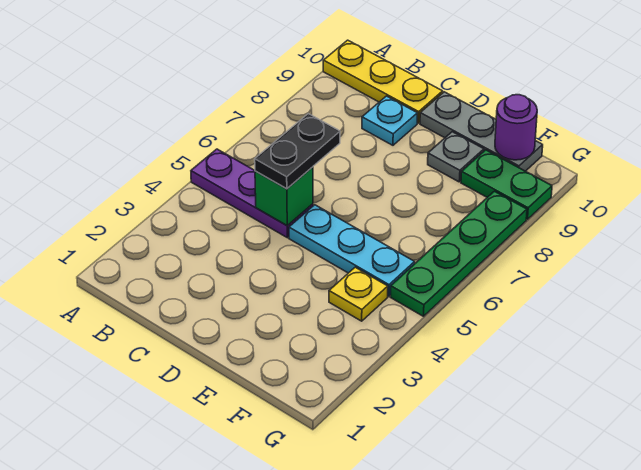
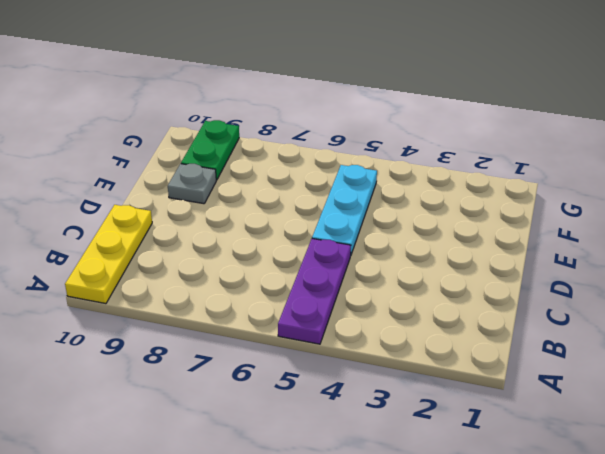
none -> cyan 1x1 plate [362,96,418,145]
none -> grey 1x3 plate [420,92,543,171]
none -> yellow 1x1 plate [329,267,388,321]

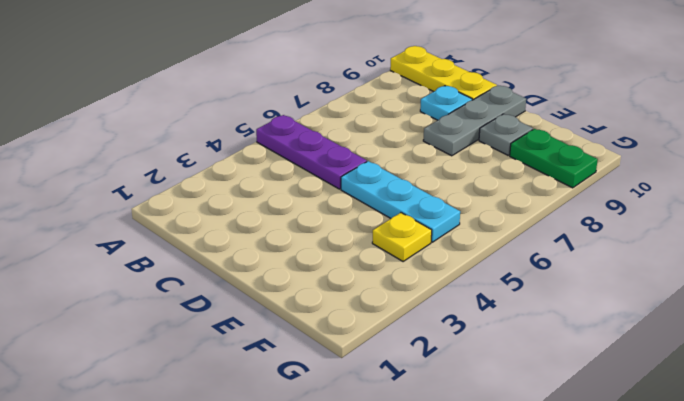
grey 1x3 plate [423,86,526,156] -> grey 1x3 plate turned to [420,92,543,171]
none -> green 1x4 plate [391,191,527,316]
none -> green 1x1 brick [255,167,313,226]
none -> purple 1x1 round brick [495,95,537,160]

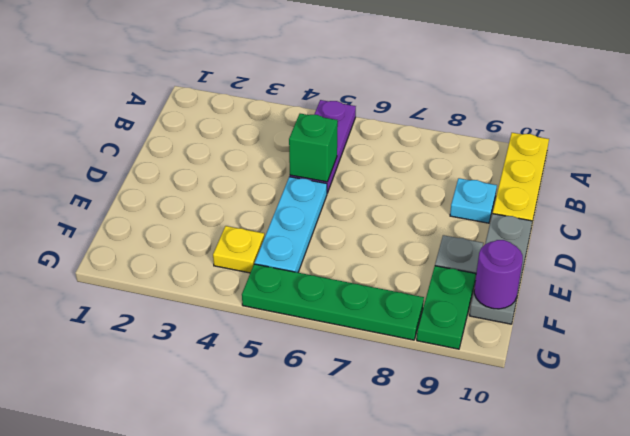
none -> black 1x2 plate [255,114,340,189]

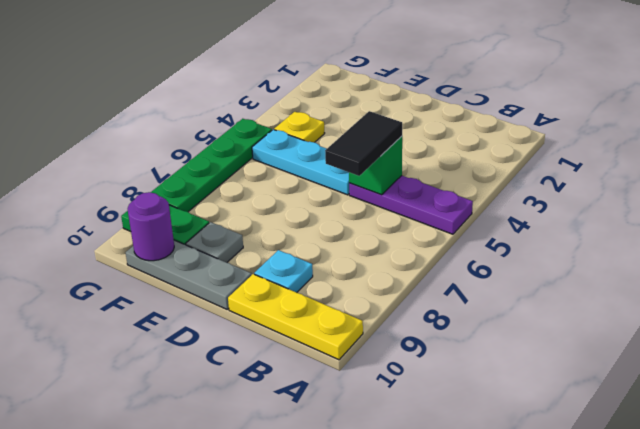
black 1x2 tile [325,111,402,176] -> black 1x2 plate [255,114,340,189]

